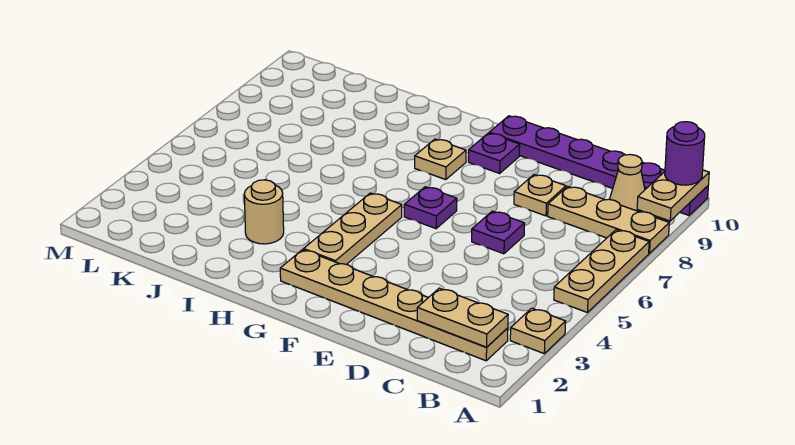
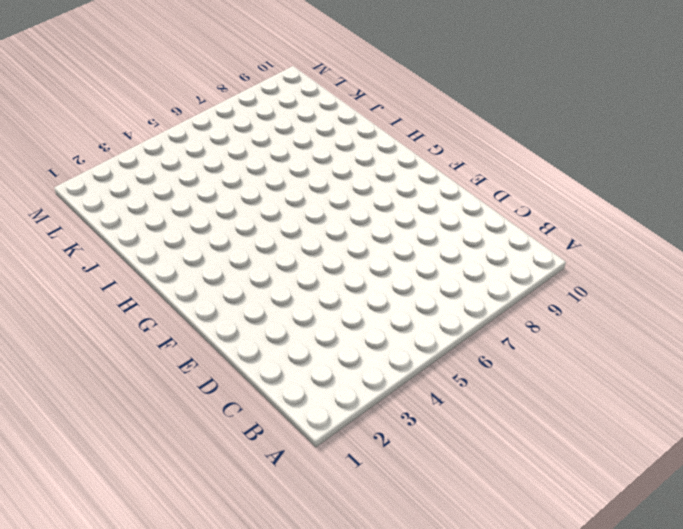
none -> tan 1x1 plate [510,308,566,353]
none -> tan 1x3 plate [554,230,649,313]
none -> tan 1x3 plate [548,186,669,253]

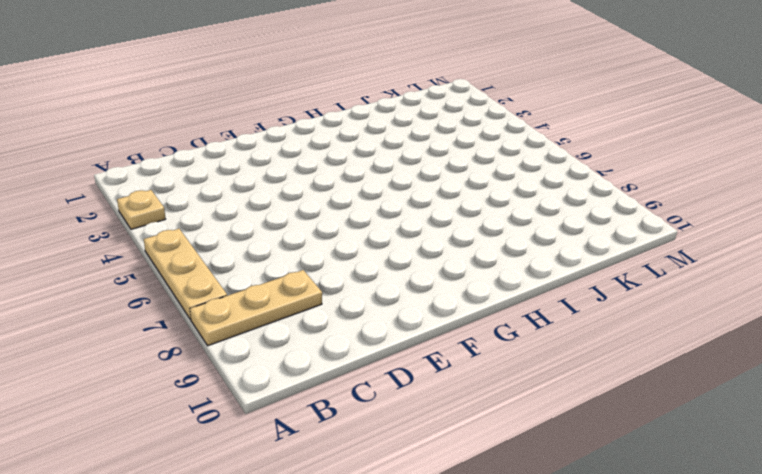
none -> purple 1x6 plate [489,116,708,215]
none -> tan 1x6 plate [280,250,508,361]
none -> tan 1x1 cone [610,155,645,212]

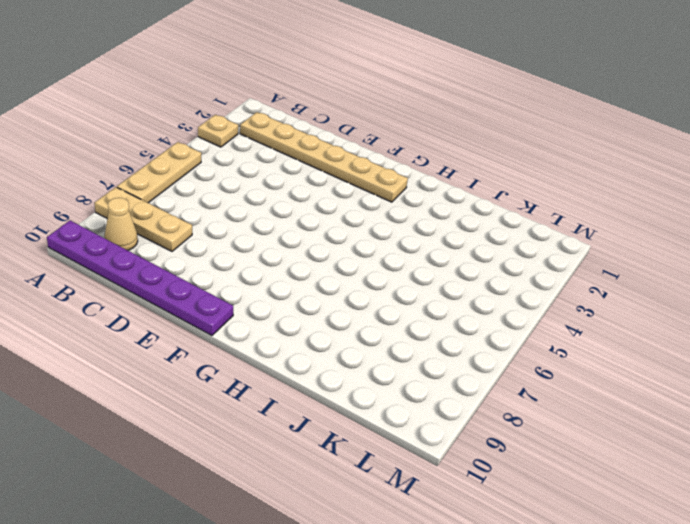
none -> purple 1x1 plate [472,211,525,254]
none -> tan 1x1 plate [514,174,566,216]
none -> purple 1x1 plate [404,187,457,229]

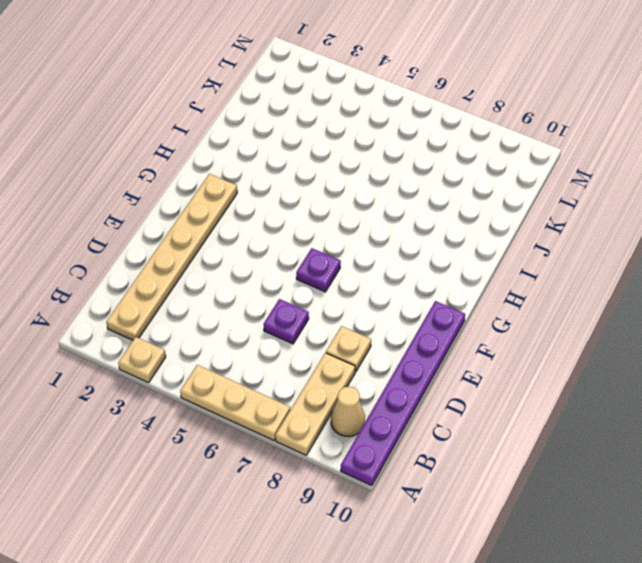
none -> purple 1x1 plate [468,133,520,173]
none -> tan 1x3 plate [304,193,402,265]
none -> tan 1x1 plate [415,139,466,180]

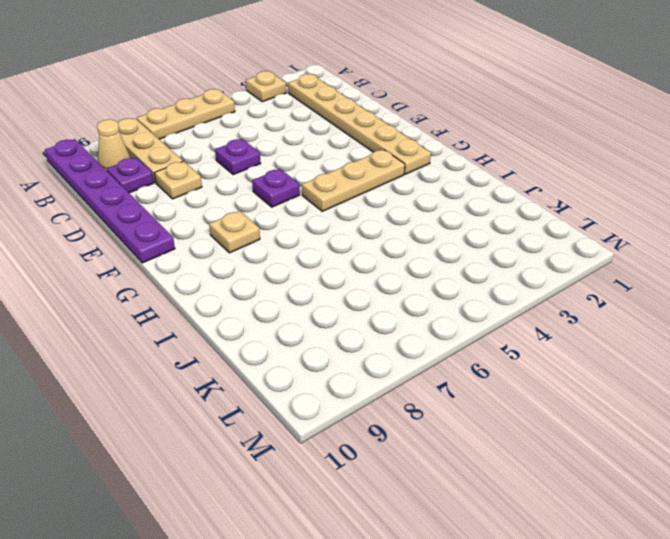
purple 1x1 plate [107,158,154,193] -> purple 1x1 plate moved to [468,133,520,173]
none -> tan 1x1 round brick [244,180,284,244]
none -> tan 1x2 plate [637,170,709,221]
none -> tan 1x2 plate [417,288,508,347]

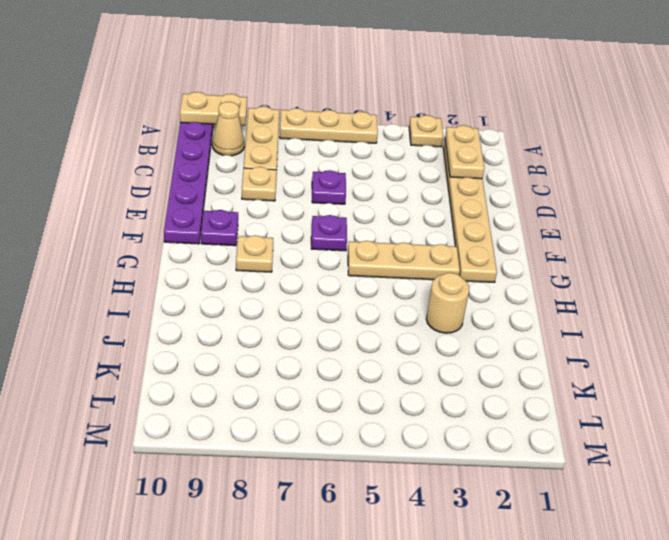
none -> purple 1x1 round brick [665,122,705,185]

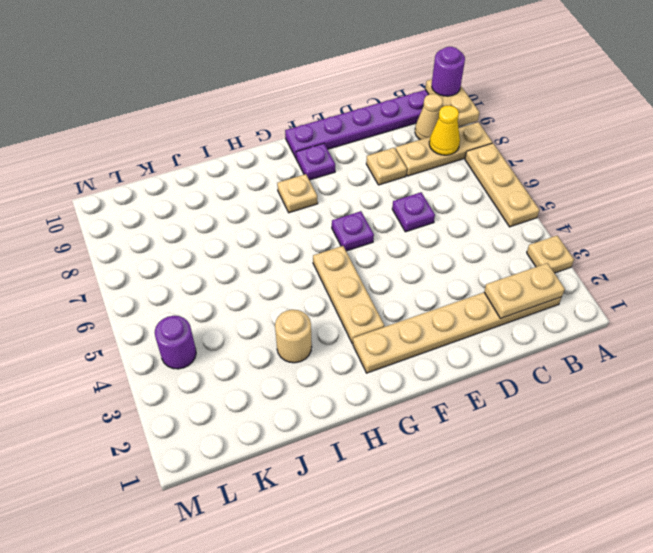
yellow 1x1 cone [429,105,460,155] -> none
purple 1x1 round brick [155,316,196,369] -> none

